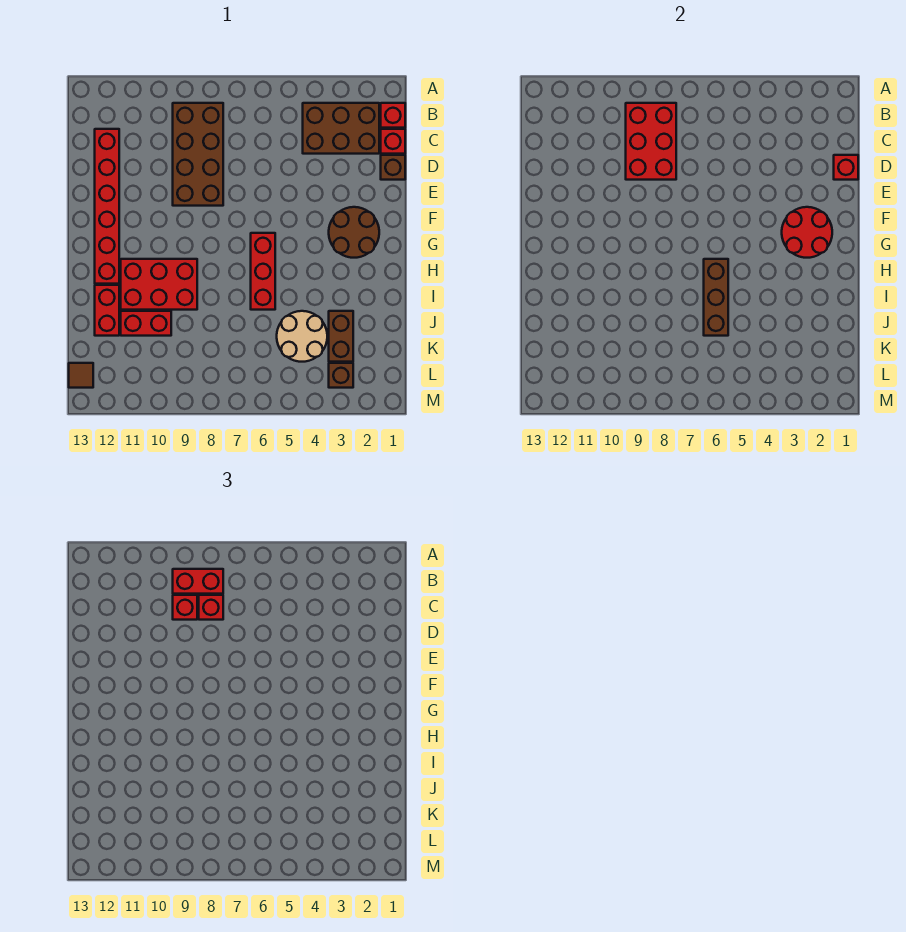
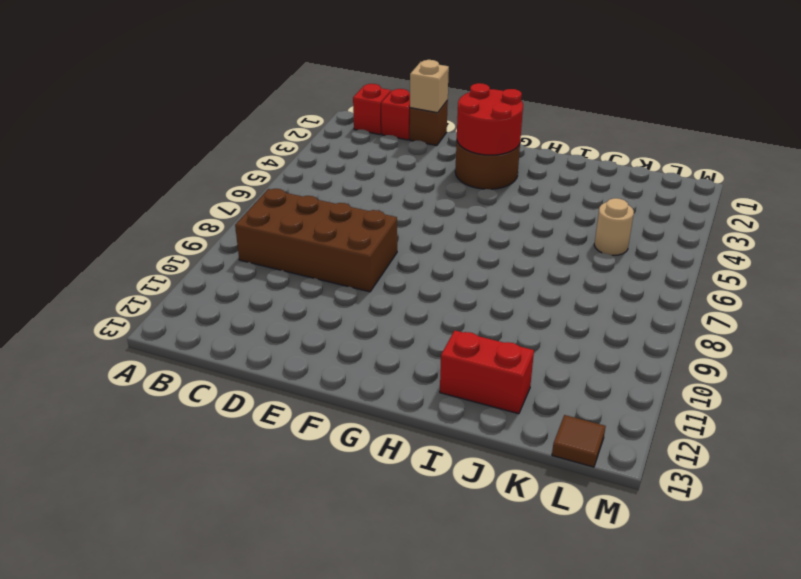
tan 1x1 brick [410,60,449,113] -> red 1x1 brick [834,155,858,180]
tan 1x1 round brick [594,198,634,255] -> tan 2x2 round brick [277,311,327,362]
none -> brown 2x3 brick [303,103,379,154]
none -> red 1x6 brick [95,129,119,284]
none -> red 1x3 brick [251,233,275,310]

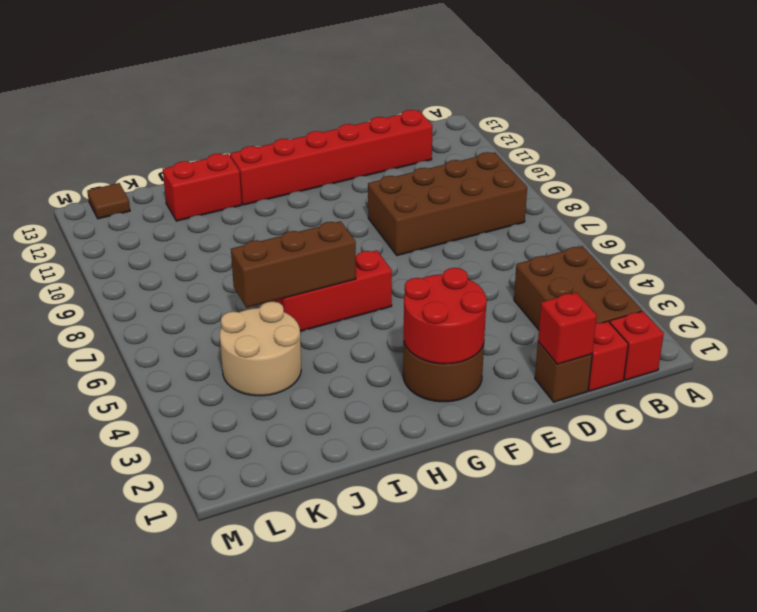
none -> red 2x3 brick [121,259,197,310]
none -> brown 1x2 brick [329,311,353,362]
none -> red 1x2 brick [121,311,171,336]

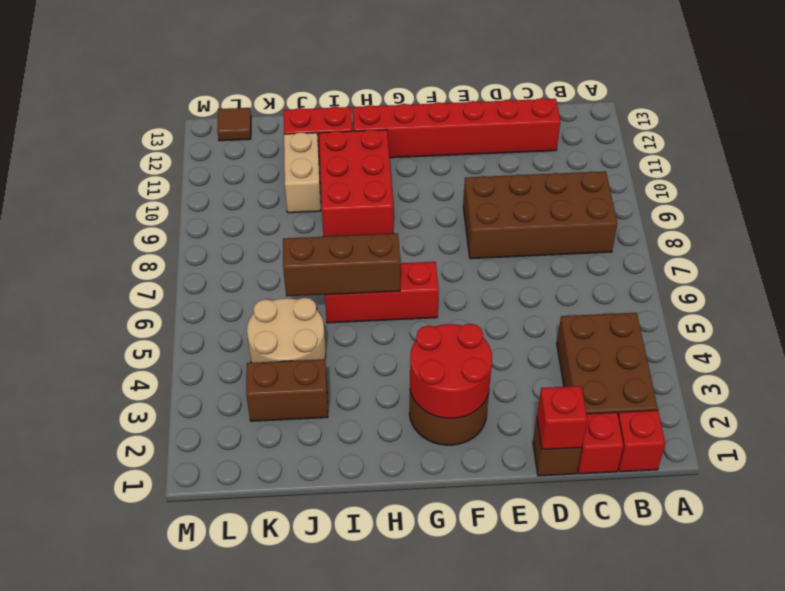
tan 1x2 brick [284,132,321,213] -> red 1x2 brick [121,311,171,336]
none -> brown 1x1 brick [329,363,353,388]
none -> red 2x3 brick [626,103,676,180]
none -> red 1x2 brick [173,569,223,594]

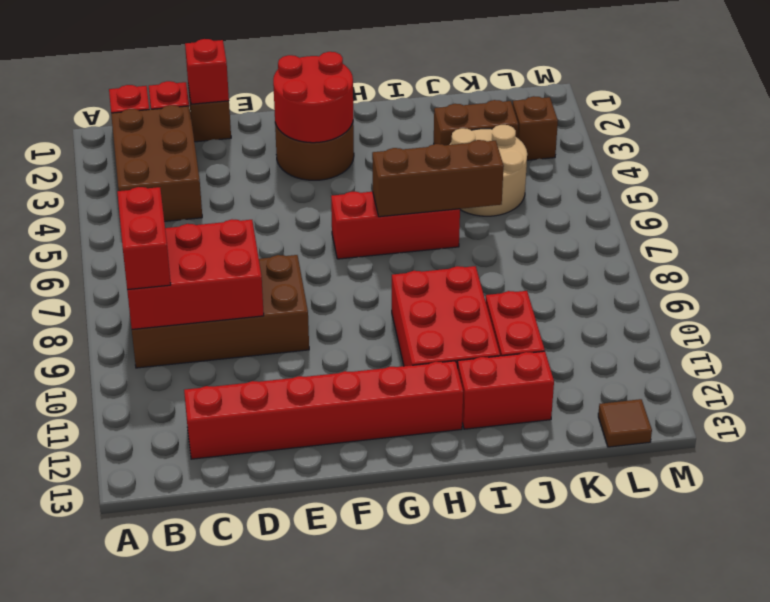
none -> red 1x1 brick [199,595,223,620]
none -> red 1x1 brick [173,595,197,620]

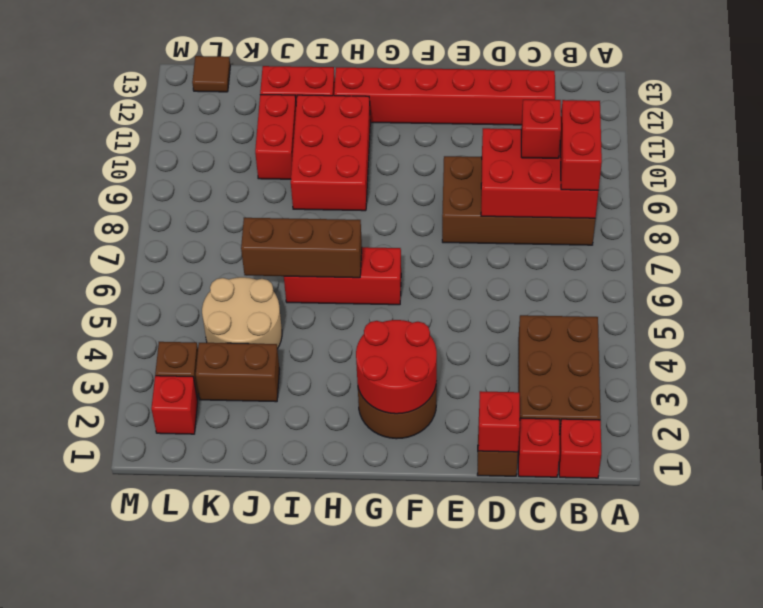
red 1x1 brick [151,376,198,434] -> red 1x1 brick moved to [199,595,223,620]

